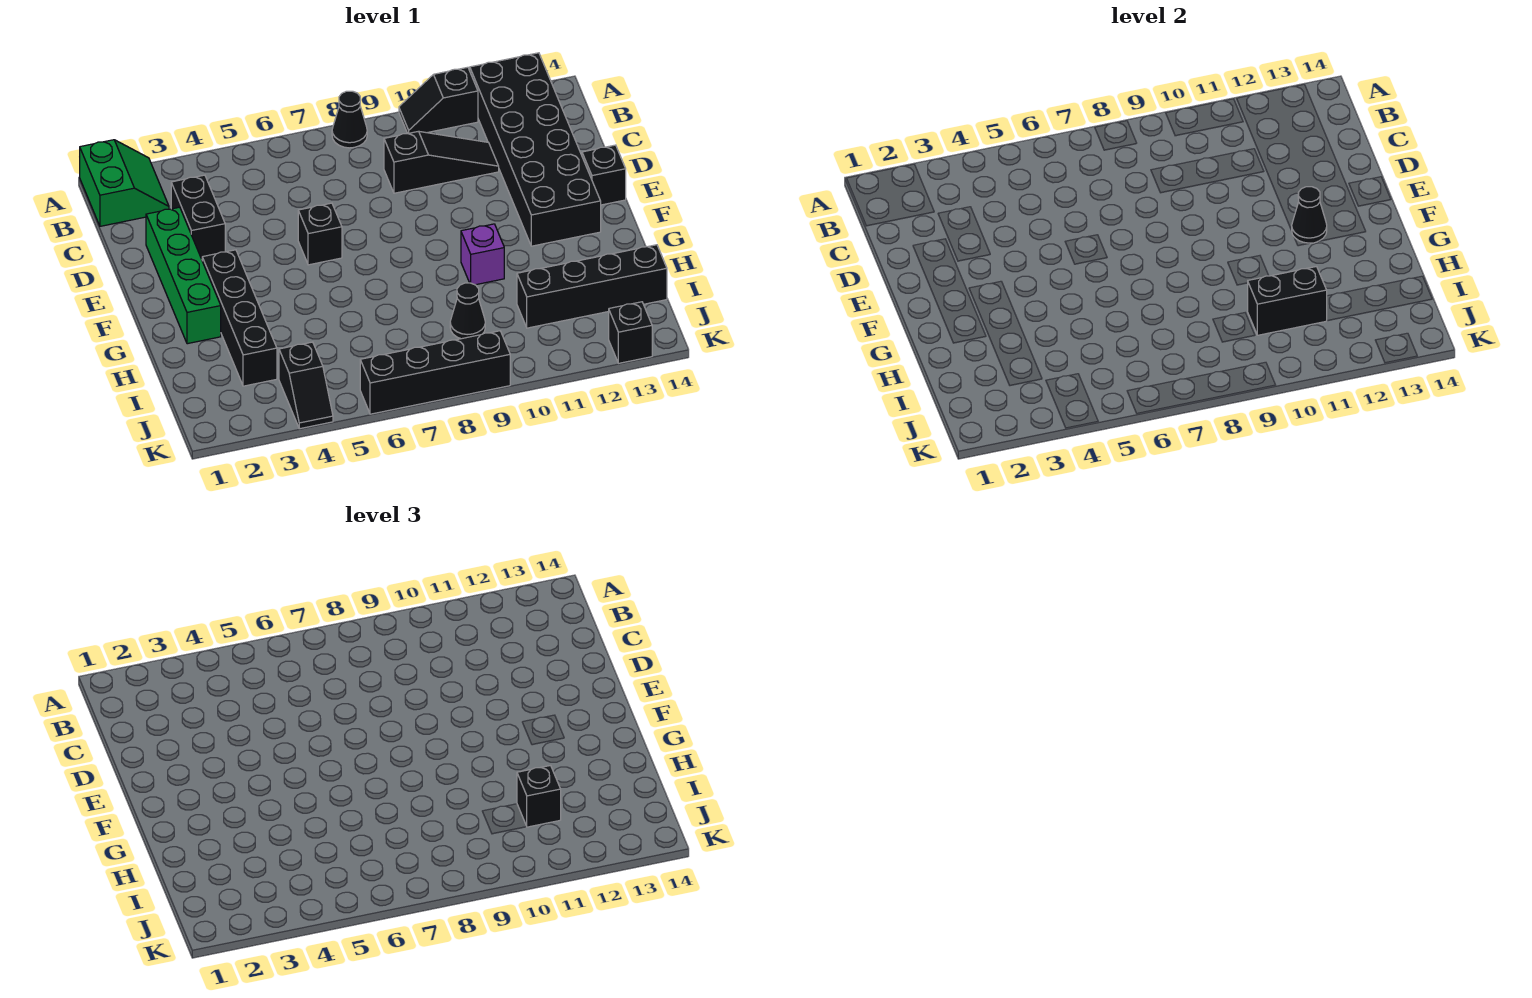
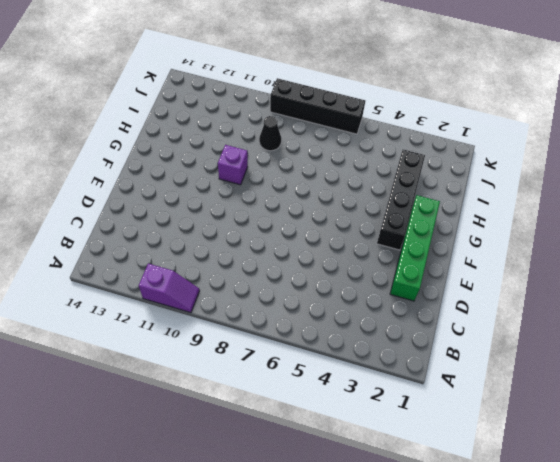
purple 1x2 slope [139,263,200,313] -> black 1x2 slope [399,67,478,134]
none -> green 2x2 slope [80,140,169,226]
none -> black 1x1 cone [332,91,367,148]
none -> black 2x6 brick [470,53,601,246]

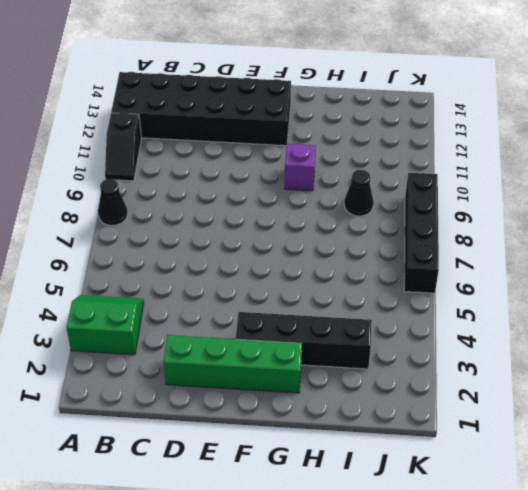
green 2x2 slope [66,295,144,355] -> green 2x2 slope moved to [80,140,169,226]
none -> black 1x2 brick [171,175,225,259]
none -> black 1x3 slope [384,131,499,193]
none -> black 1x1 brick [298,203,342,265]

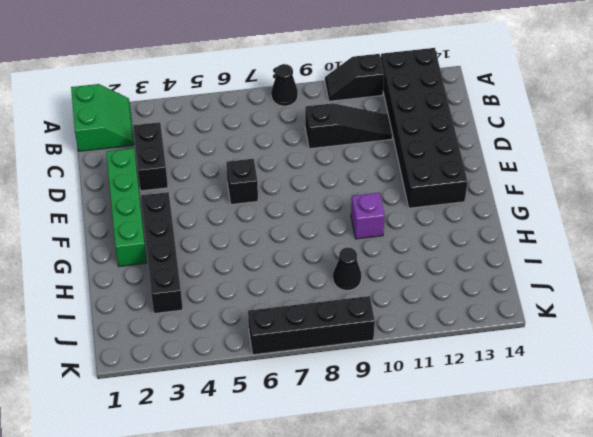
none -> black 1x1 brick [582,145,626,205]
none -> black 1x4 brick [517,245,667,328]
none -> black 1x2 slope [279,342,333,429]

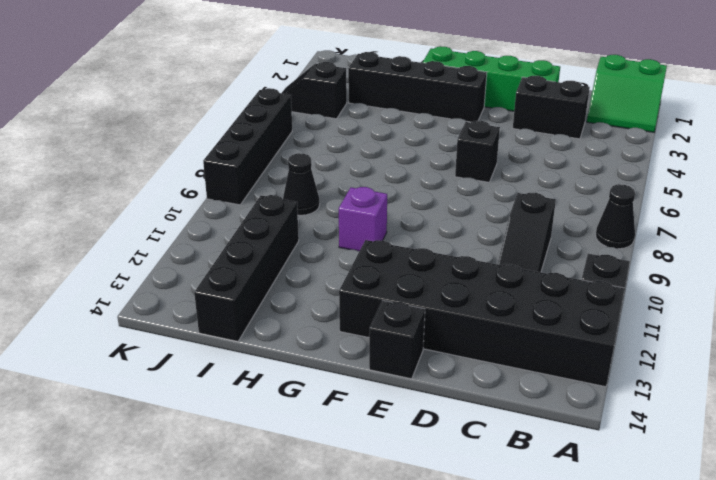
none -> black 1x1 brick [609,302,652,363]
none -> black 1x1 cone [1291,187,1327,243]
none -> black 1x2 brick [1248,267,1327,335]

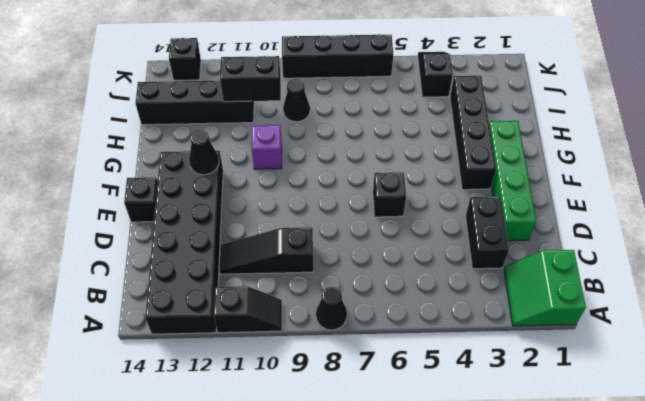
none -> black 1x1 brick [517,766,561,827]

